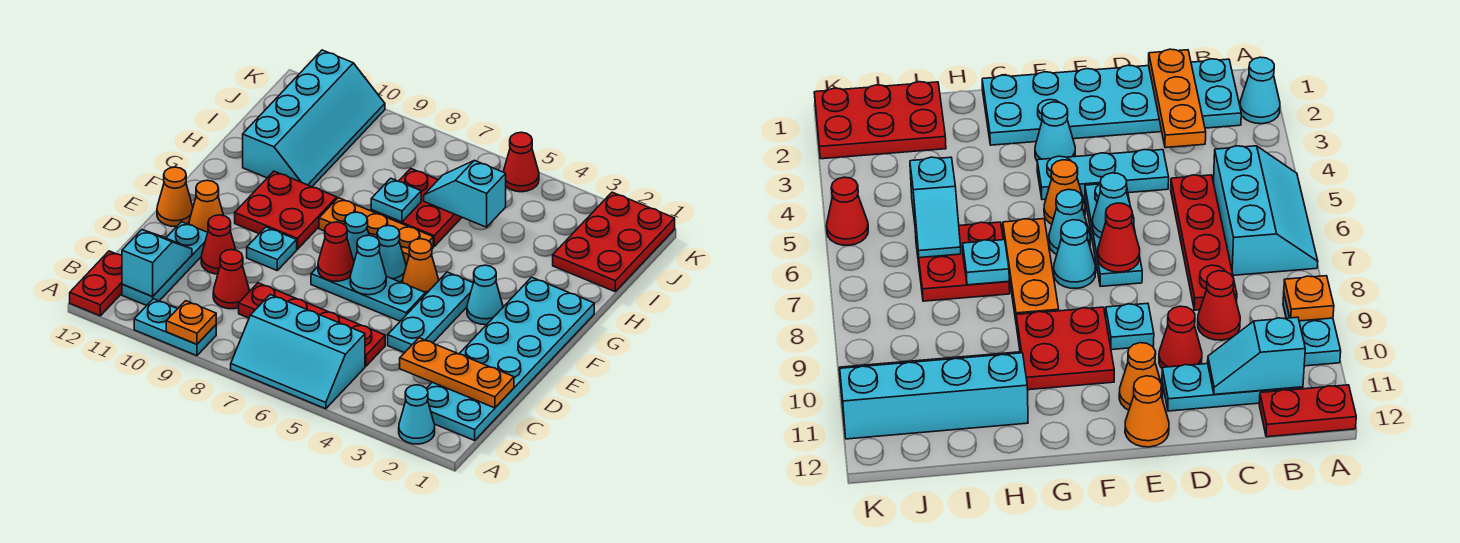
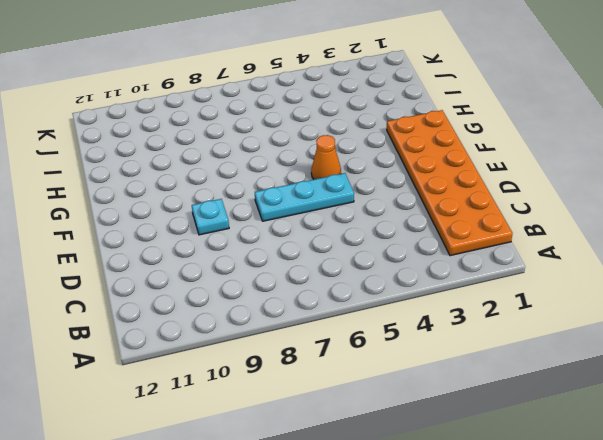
orange 2x6 plate [387,110,513,256] -> cyan 2x6 plate [426,277,594,440]
none -> cyan 1x1 cone [399,385,435,444]
none -> cyan 2x3 slope [231,295,365,409]
none -> cyan 1x2 plate [134,299,216,356]
none -> red 1x2 plate [70,251,122,316]

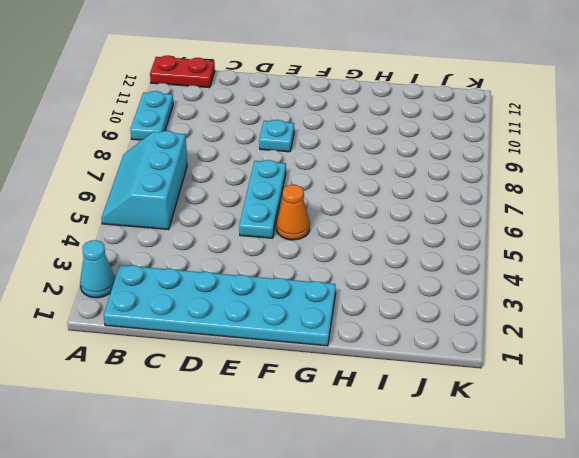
none -> cyan 1x3 plate [122,222,208,306]
none -> red 1x4 plate [239,283,385,366]
none -> red 1x1 cone [213,250,249,309]
none -> cyan 1x3 plate [388,272,473,353]

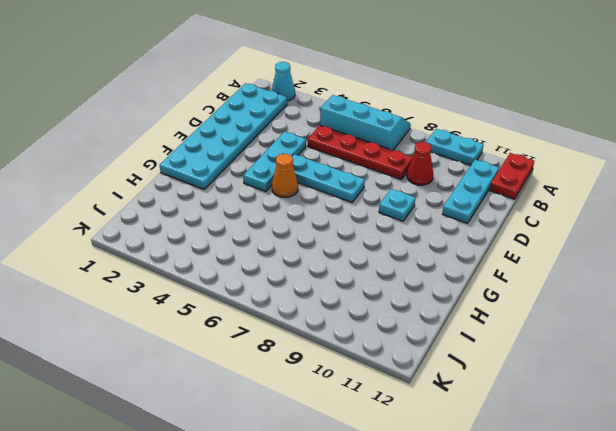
none -> red 1x1 cone [201,215,236,274]
none -> orange 1x1 cone [189,180,224,232]
none -> orange 1x1 cone [157,167,193,226]
none -> cyan 1x1 cone [467,265,503,325]

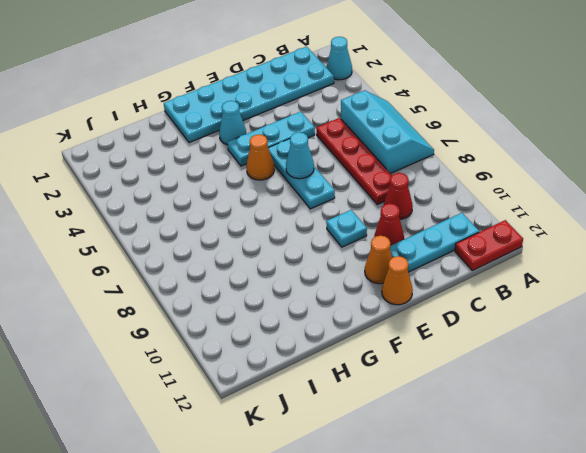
none -> cyan 1x2 plate [134,299,216,356]
none -> cyan 1x1 cone [377,226,406,282]
none -> cyan 1x1 cone [345,212,369,261]
none -> red 2x2 plate [235,171,337,249]

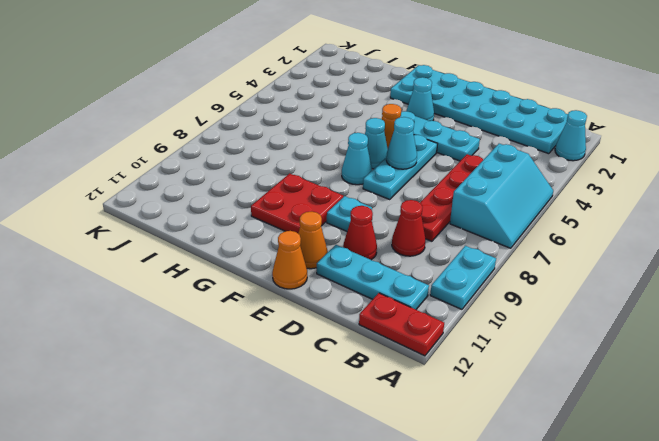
none -> orange 1x3 plate [319,198,433,265]
none -> red 2x2 plate [371,169,462,246]
none -> cyan 2x4 slope [243,50,385,187]
none -> red 2x3 plate [553,192,675,291]

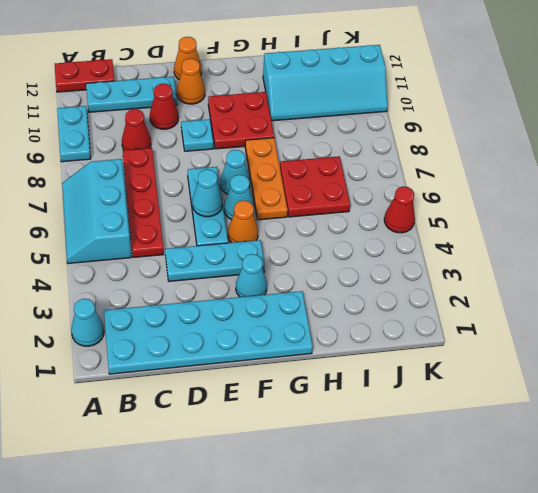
none -> red 2x3 plate [553,192,675,291]
none -> orange 1x1 plate [166,301,216,344]
none -> cyan 1x2 slope [122,230,192,297]
none -> orange 1x3 plate [400,338,514,408]

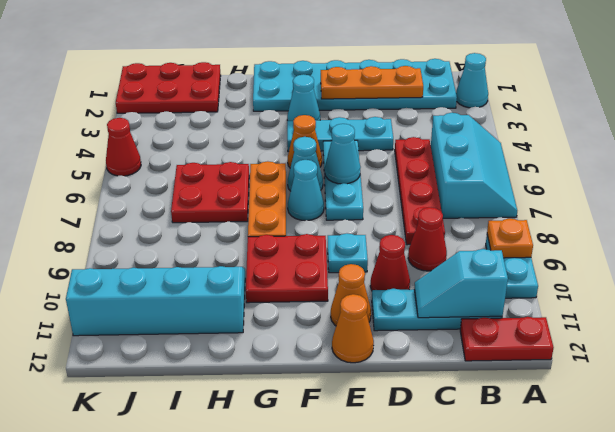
orange 1x3 plate [321,66,423,99] -> orange 1x3 plate turned to [400,338,514,408]
none -> red 1x1 cone [318,222,354,281]
none -> cyan 1x1 plate [371,178,421,222]
none -> cyan 1x2 slope [424,160,506,227]

